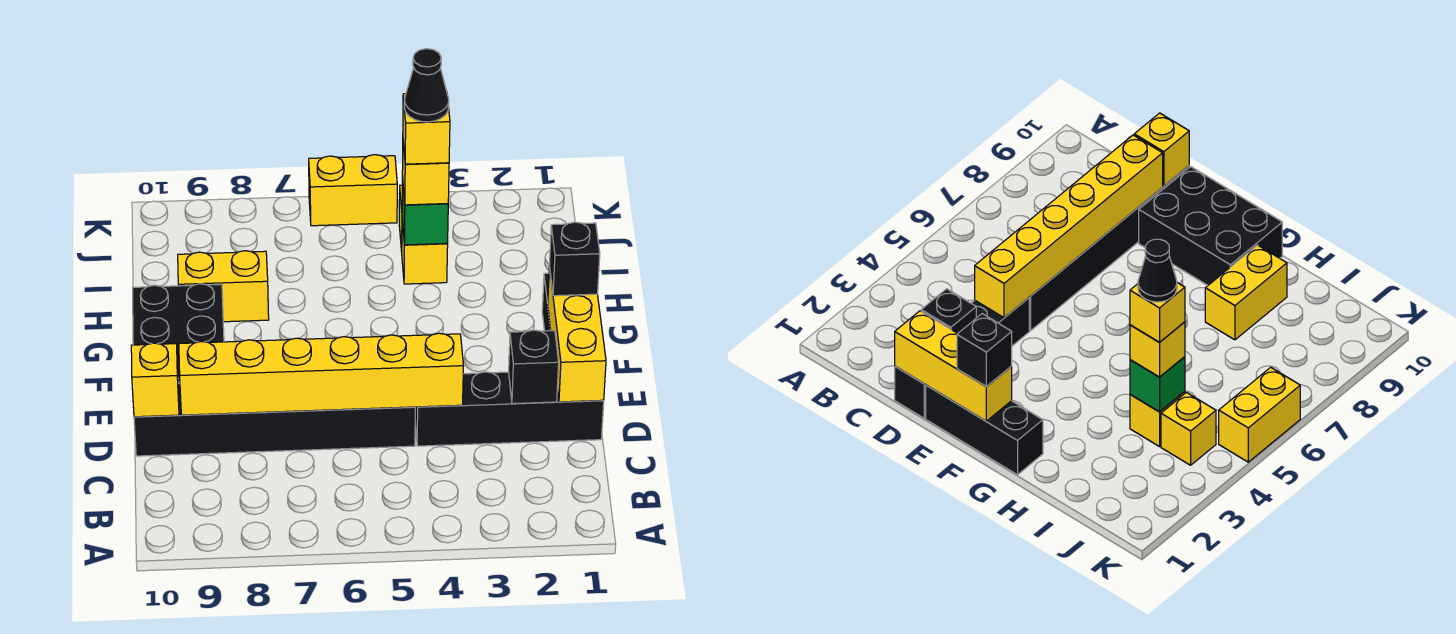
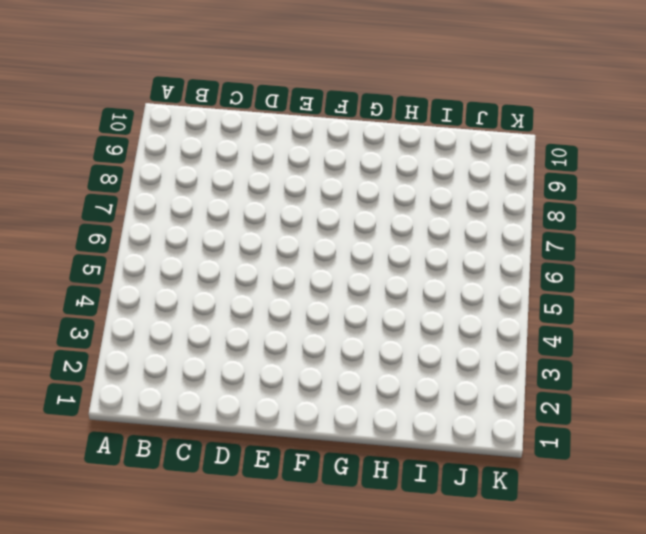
none -> black 1x4 brick [415,372,604,446]
none -> black 1x6 brick [134,384,415,456]
none -> black 1x3 brick [926,385,1043,475]

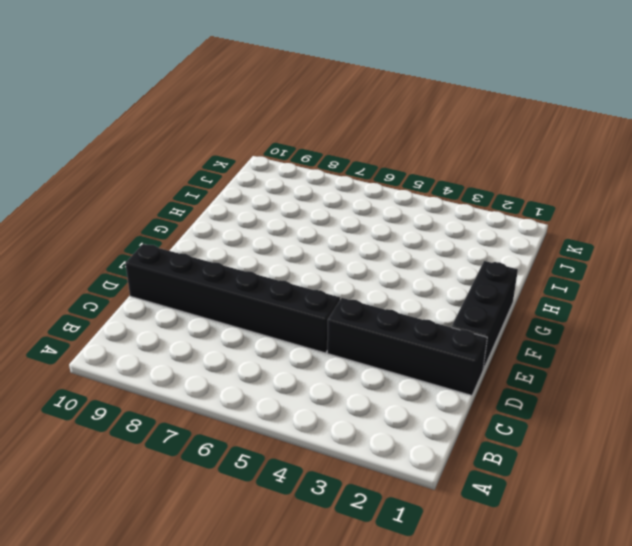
none -> black 2x3 brick [133,284,224,384]
none -> yellow 1x2 brick [178,251,269,322]
none -> yellow 1x1 brick [402,221,448,284]

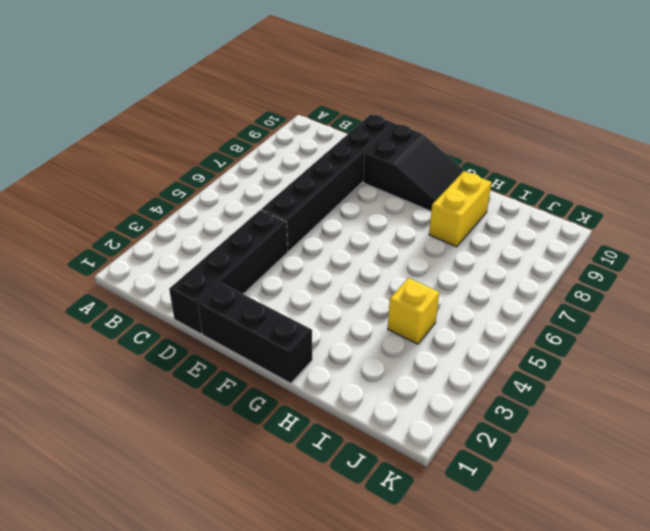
black 2x3 slope [363,124,464,211] -> black 2x3 brick [133,284,224,384]
none -> yellow 1x1 brick [1161,393,1216,465]
none -> yellow 1x2 brick [309,155,397,226]
none -> yellow 1x3 brick [548,266,606,402]

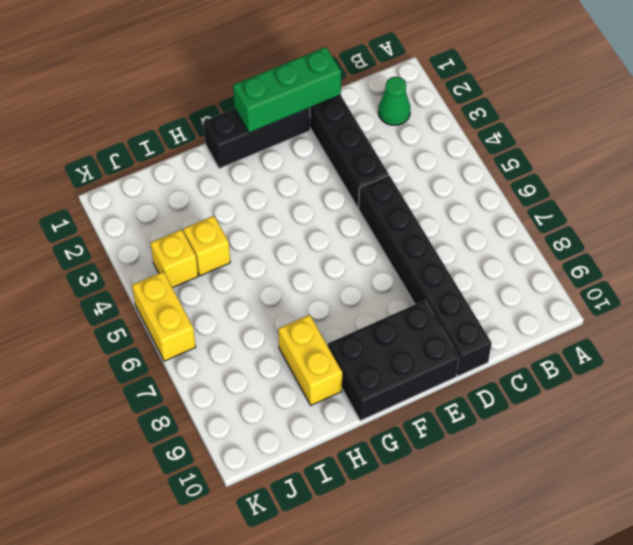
green 1x1 cone [378,77,410,125] -> none
green 1x3 brick [233,47,341,133] -> yellow 1x3 brick [548,266,606,402]
none -> black 1x1 brick [509,330,559,404]
none -> yellow 1x6 brick [179,333,464,415]
none -> yellow 1x1 brick [131,343,179,417]

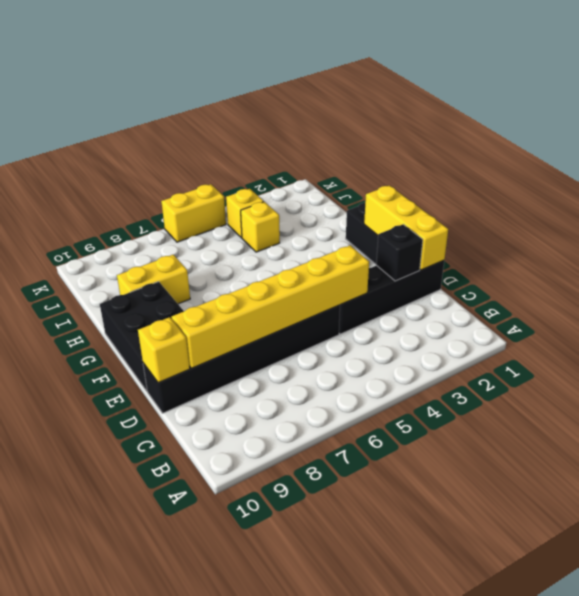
none -> green 1x1 brick [402,177,448,245]
none -> black 1x1 brick [550,222,600,296]
none -> yellow 1x1 brick [402,143,449,205]

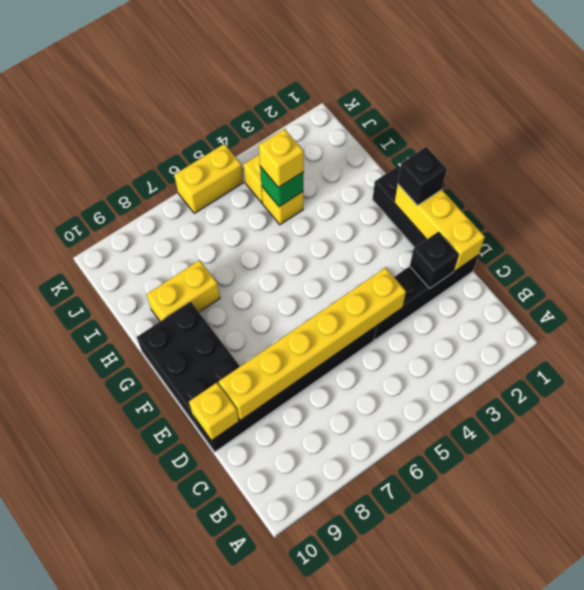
none -> yellow 1x1 brick [403,94,450,164]
none -> black 1x1 cone [404,49,449,122]

